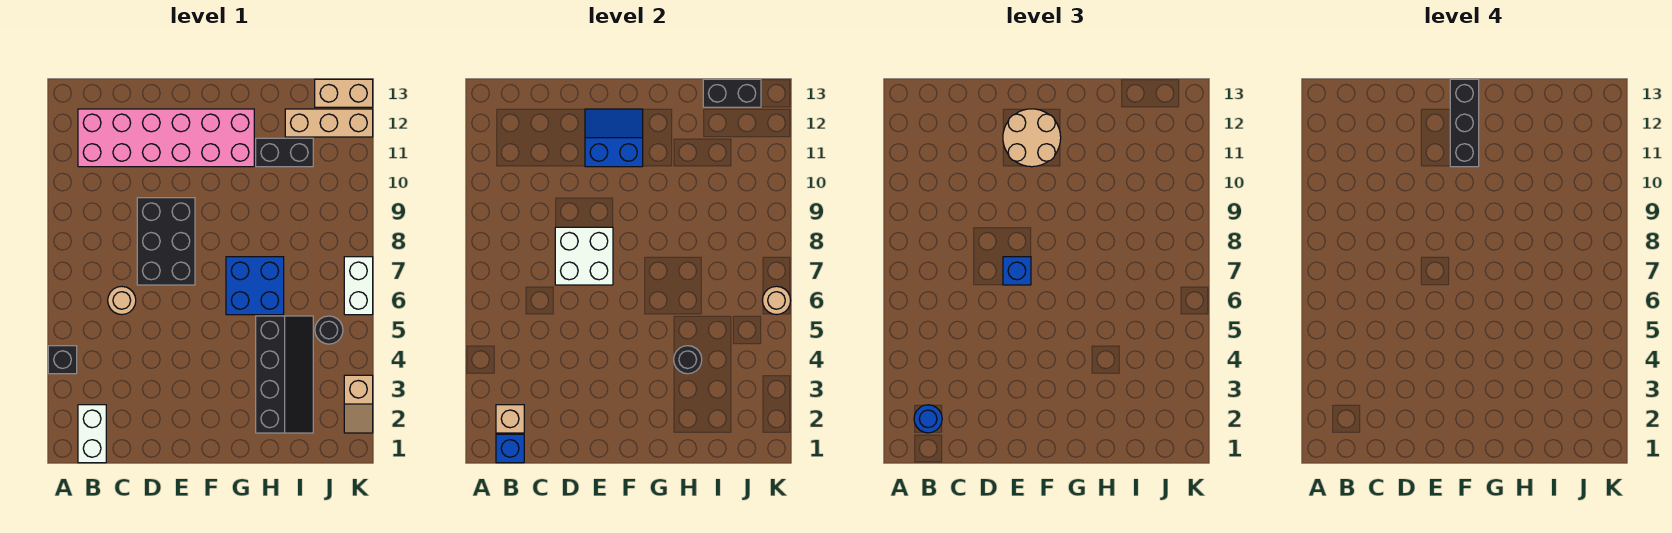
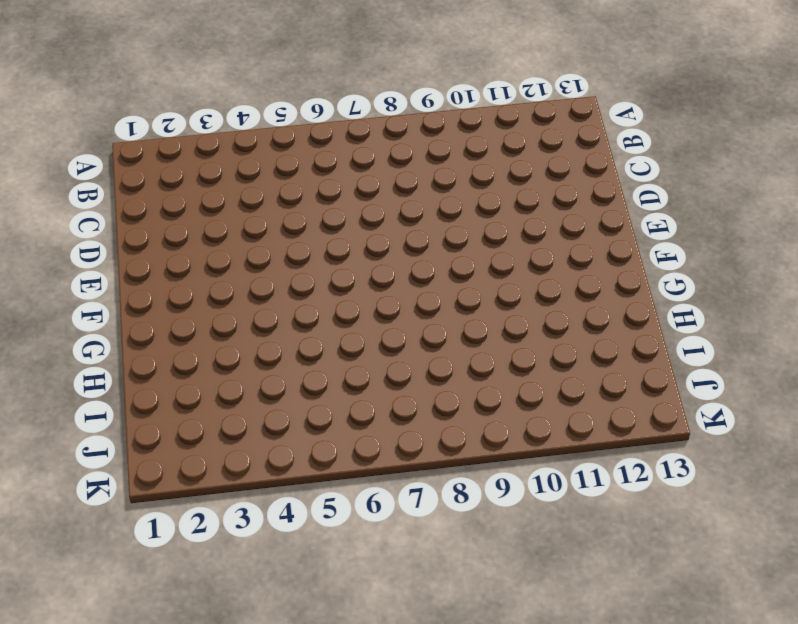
none -> black 1x1 brick [48,346,77,374]
none -> white 1x2 brick [78,405,106,463]
none -> pink 2x6 brick [78,109,254,167]

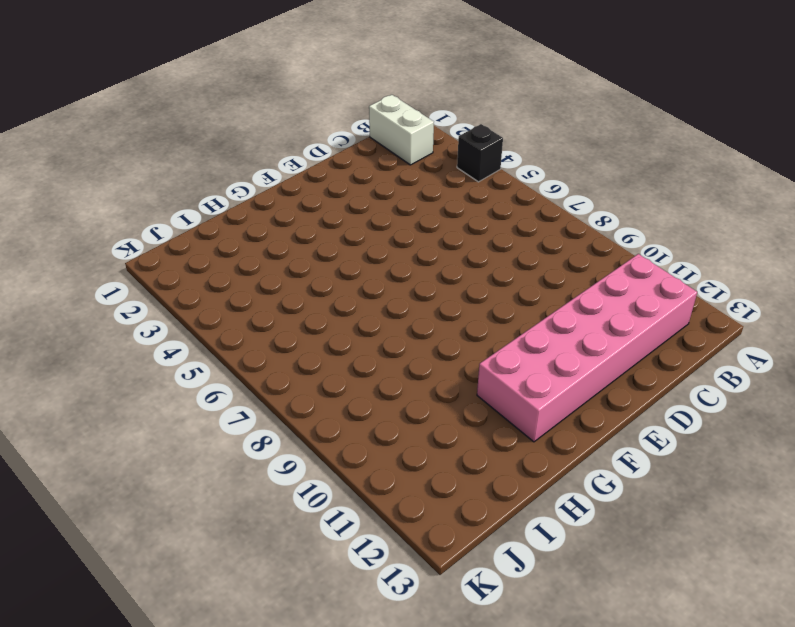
none -> tan 1x1 round brick [108,286,136,315]
none -> black 2x3 brick [137,198,195,285]
none -> blue 2x2 brick [226,257,284,315]

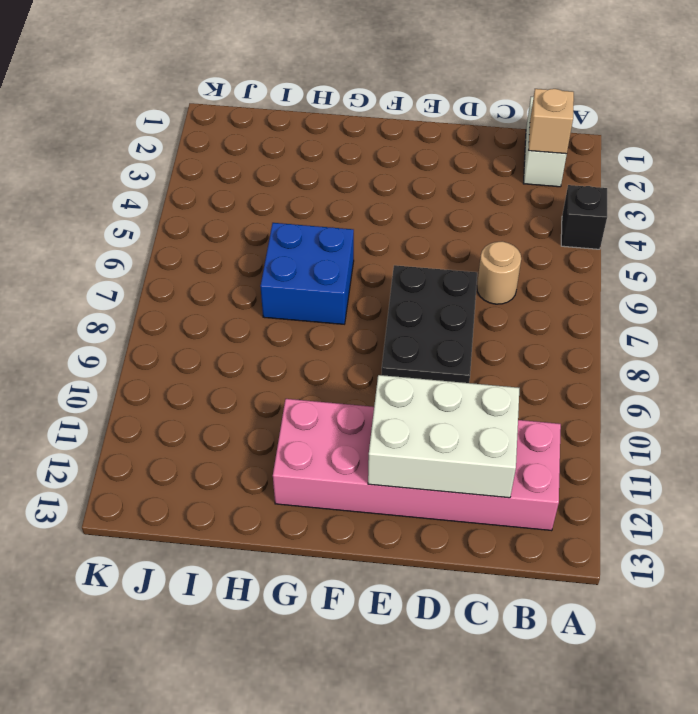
white 2x3 brick [368,375,519,498] -> blue 2x2 slope [585,109,643,167]
none -> black 2x4 slope [256,316,313,433]
none -> black 1x2 brick [256,138,313,167]
none -> tan 1x3 brick [285,109,373,137]

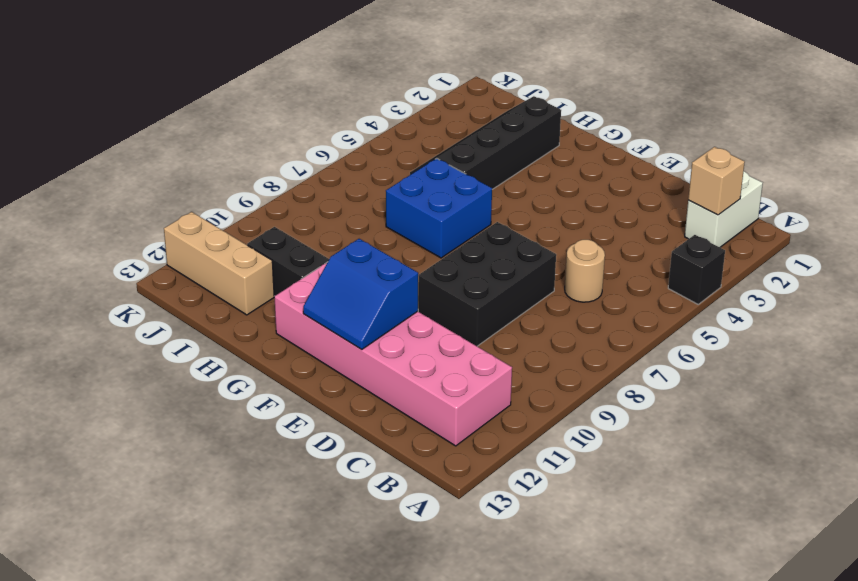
none -> black 1x1 round brick [315,316,343,344]
none -> tan 1x2 brick [315,79,373,107]
none -> tan 1x2 slope [344,375,373,433]

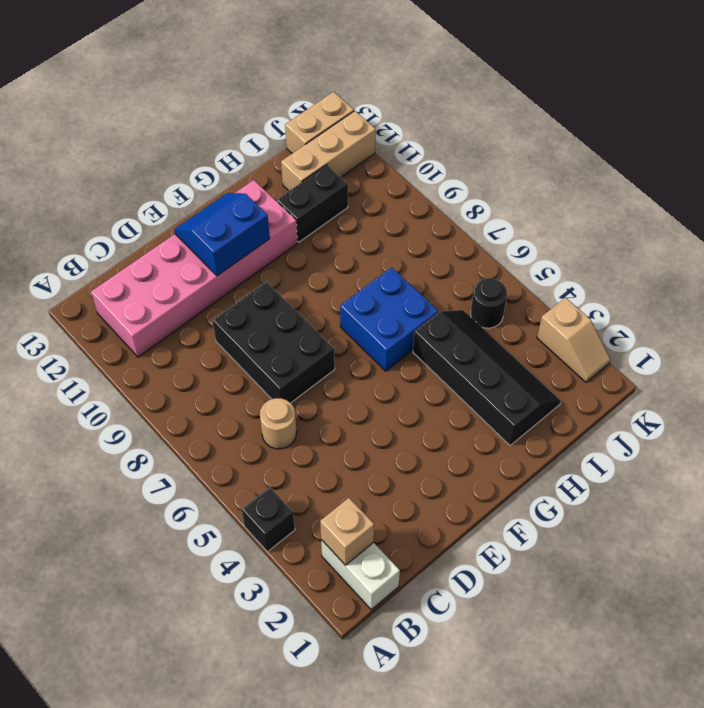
none -> white 1x2 brick [344,257,373,315]
none -> blue 1x1 brick [496,434,524,463]
none -> white 2x2 brick [555,227,613,285]

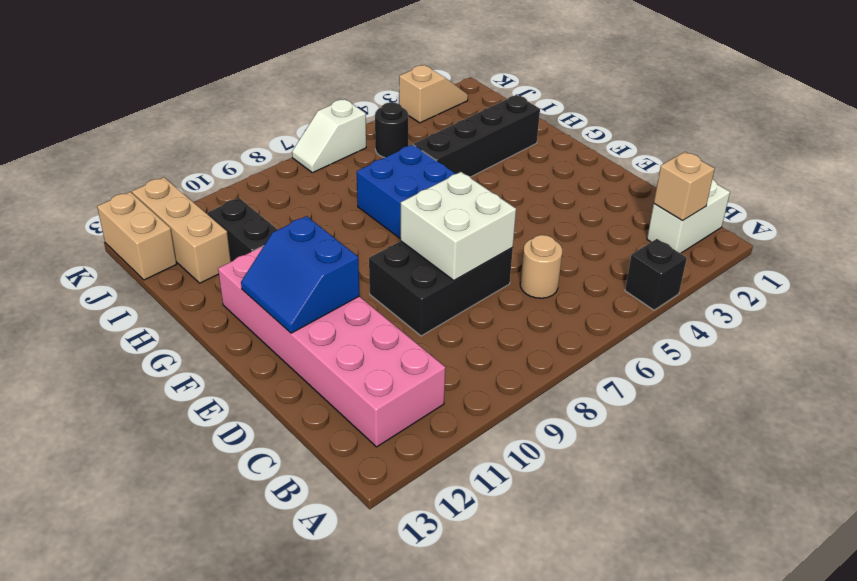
white 1x2 slope [292,99,366,173] -> white 1x2 brick [344,257,373,315]
none -> blue 1x1 brick [496,434,524,463]
none -> black 1x1 round brick [674,346,702,374]
none -> black 1x2 brick [703,79,761,107]

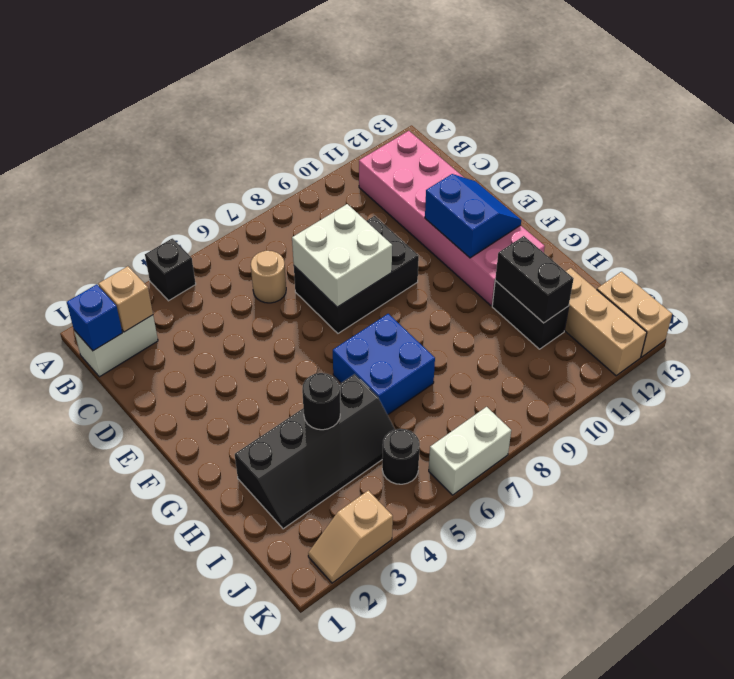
black 1x2 brick [495,236,574,323] -> black 1x2 brick moved to [703,79,761,107]
none -> tan 1x1 round brick [762,286,791,315]
none -> blue 1x1 round brick [914,405,942,433]
none -> blue 1x1 brick [1003,257,1031,285]

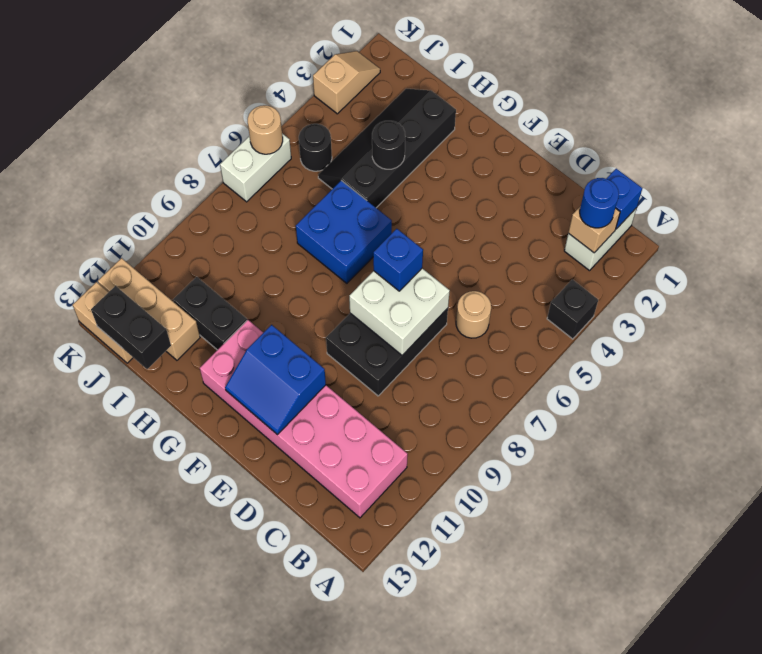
none -> tan 2x2 round brick [1003,109,1061,167]
none -> black 1x3 brick [1450,79,1479,167]

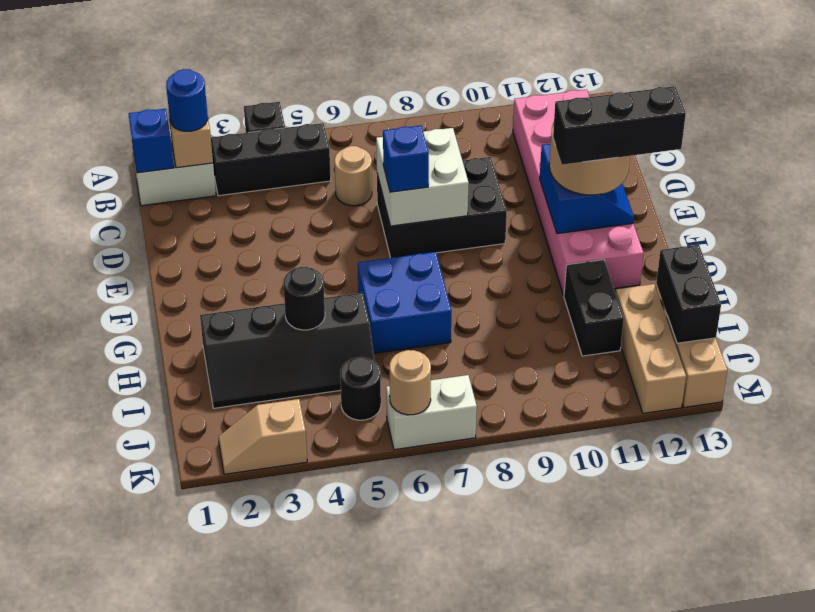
black 1x3 brick [211,123,331,196] -> none

